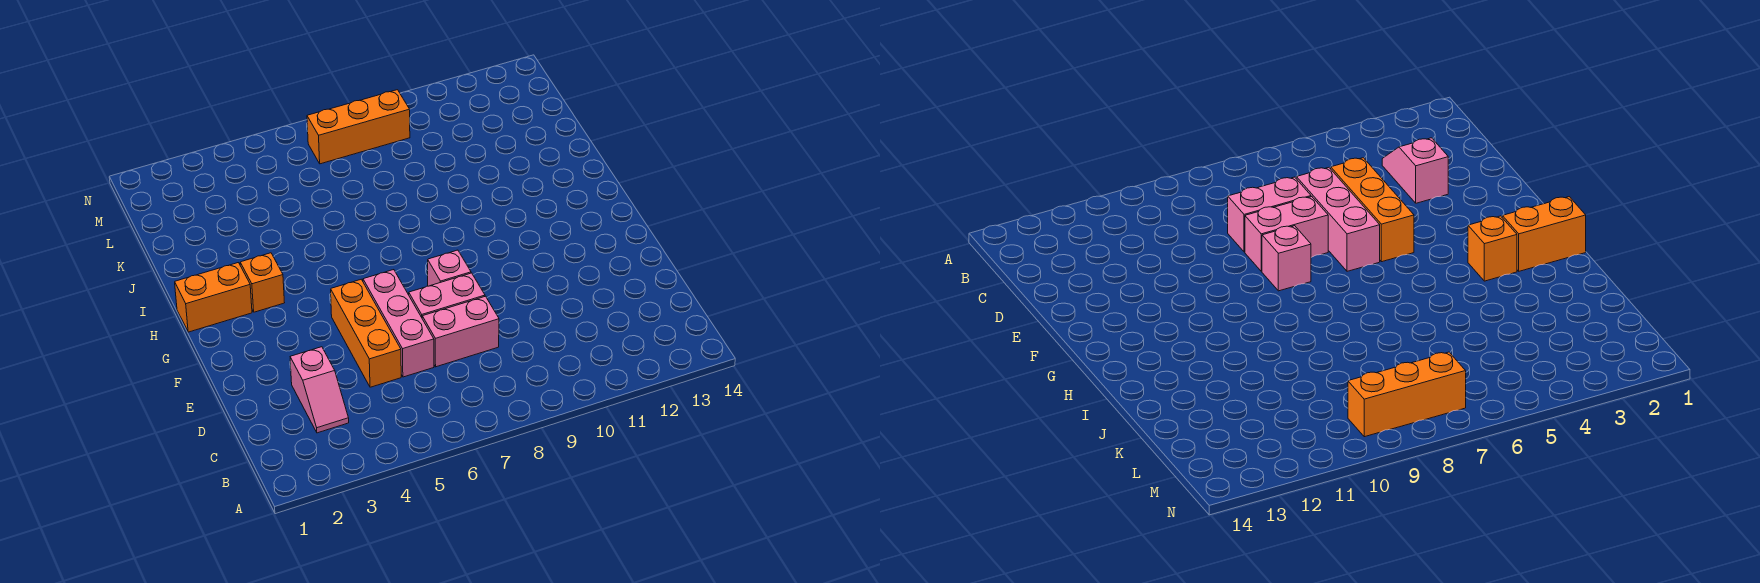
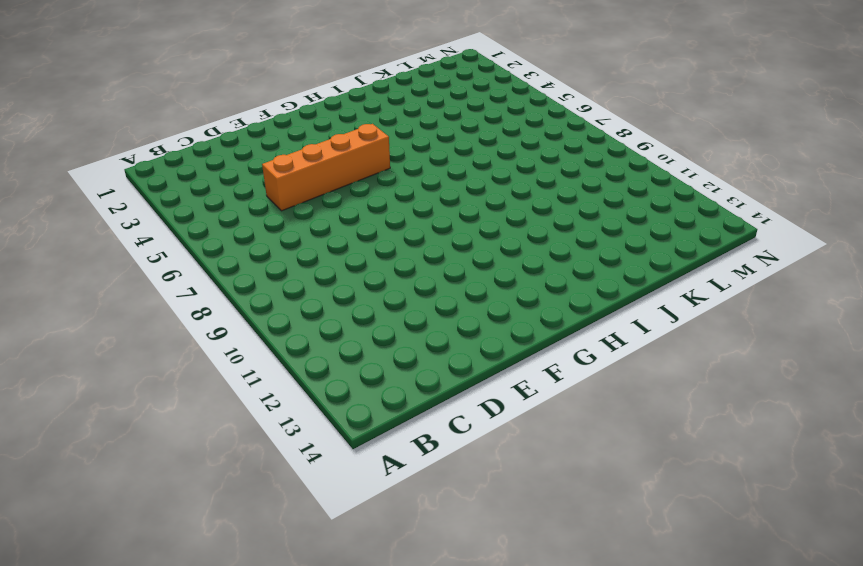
orange 1x4 brick [262,124,390,211] -> orange 1x3 brick [331,279,401,387]
none -> pink 1x2 slope [290,347,349,433]
none -> pink 1x3 brick [363,270,434,377]

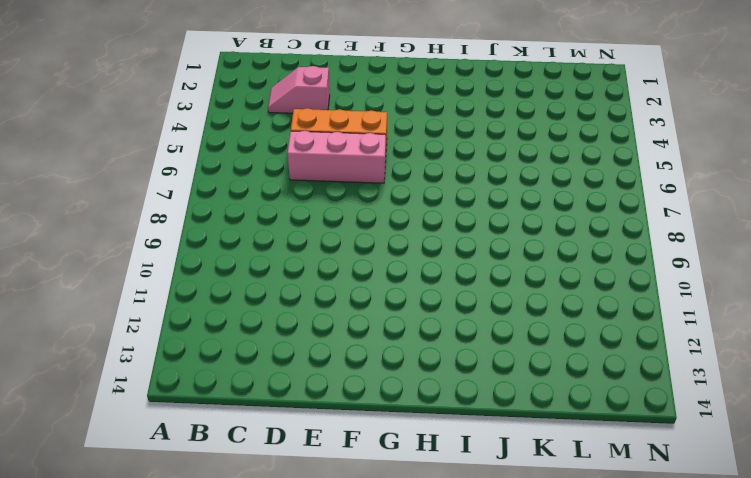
none -> pink 1x2 brick [422,296,499,367]
none -> pink 1x2 brick [409,273,485,317]

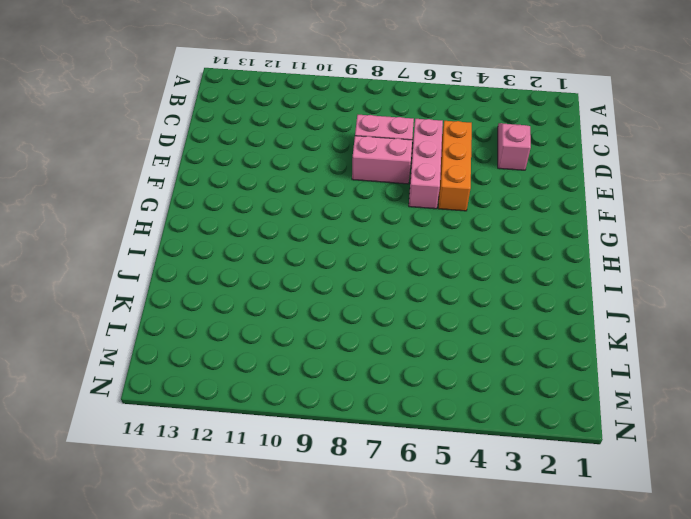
none -> pink 1x1 brick [428,250,471,286]
none -> orange 1x2 brick [175,263,252,332]

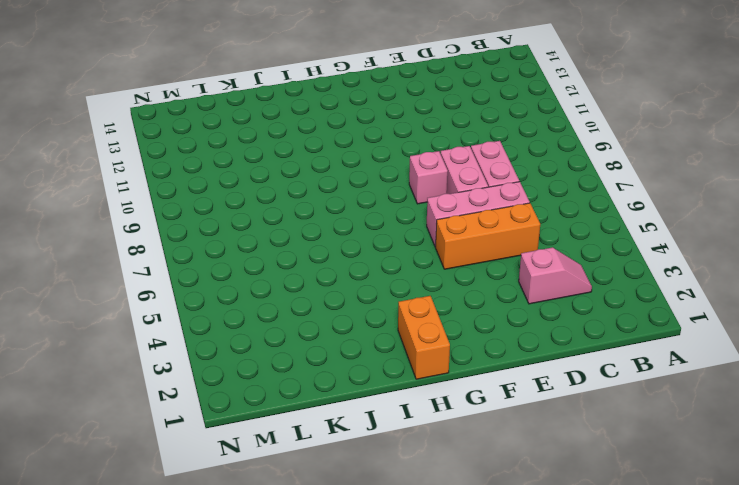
none -> orange 1x1 brick [240,253,285,312]
none -> orange 1x3 brick [307,90,410,164]

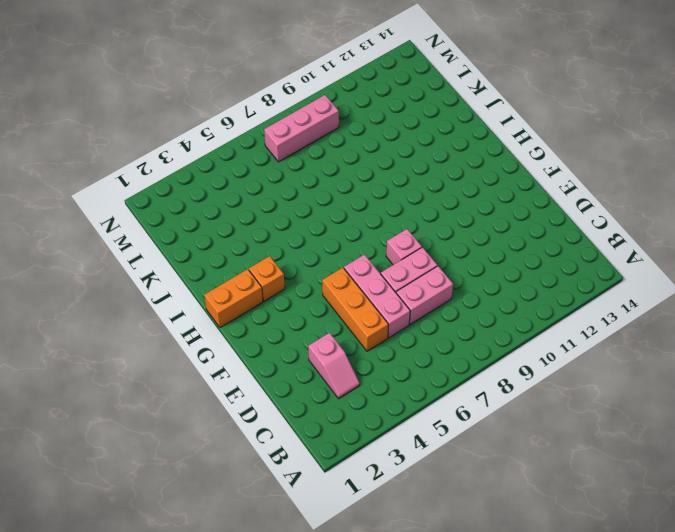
pink 1x3 brick [264,95,339,162] -> orange 1x3 brick [307,90,410,164]

